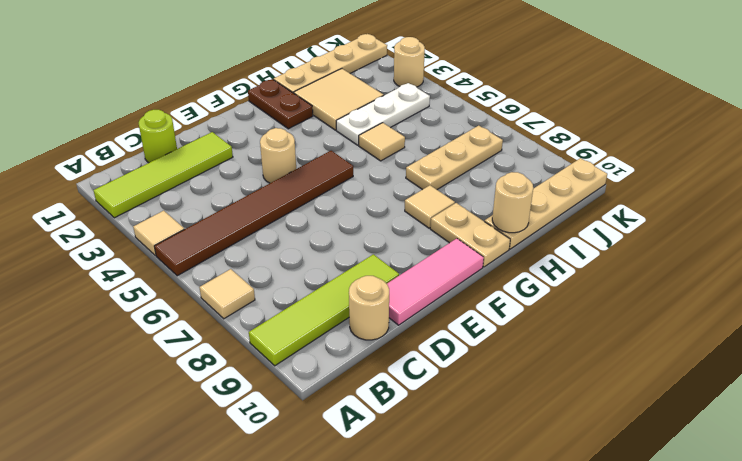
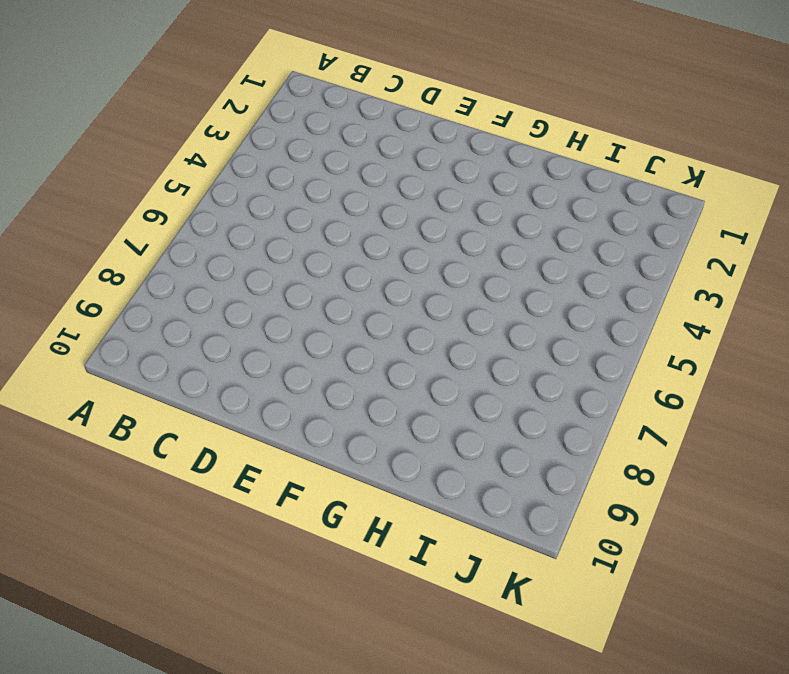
none -> lime 1x4 tile [94,132,233,218]
none -> tan 1x1 tile [133,211,184,256]
none -> brown 1x6 tile [154,151,353,276]

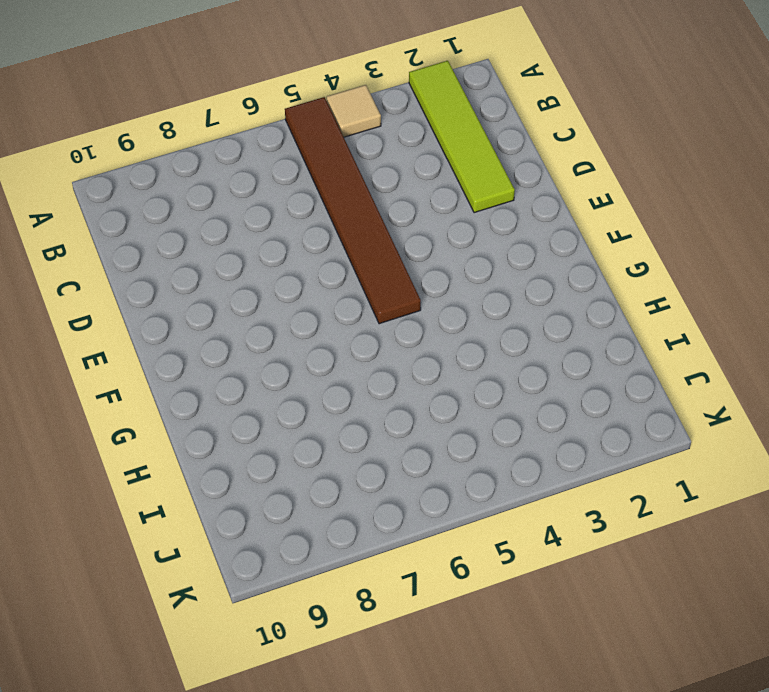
none -> tan 1x1 tile [199,269,255,319]
none -> lime 1x4 tile [249,254,399,366]
none -> lime 1x1 round brick [139,110,177,163]

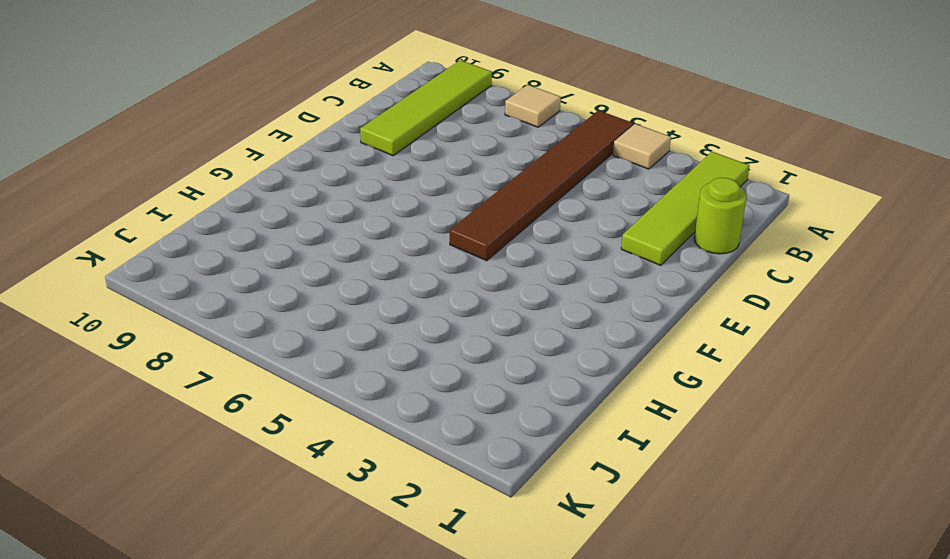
none -> tan 1x1 round brick [349,276,389,340]
none -> pink 1x3 tile [387,238,484,325]
none -> tan 1x1 round brick [260,128,296,183]

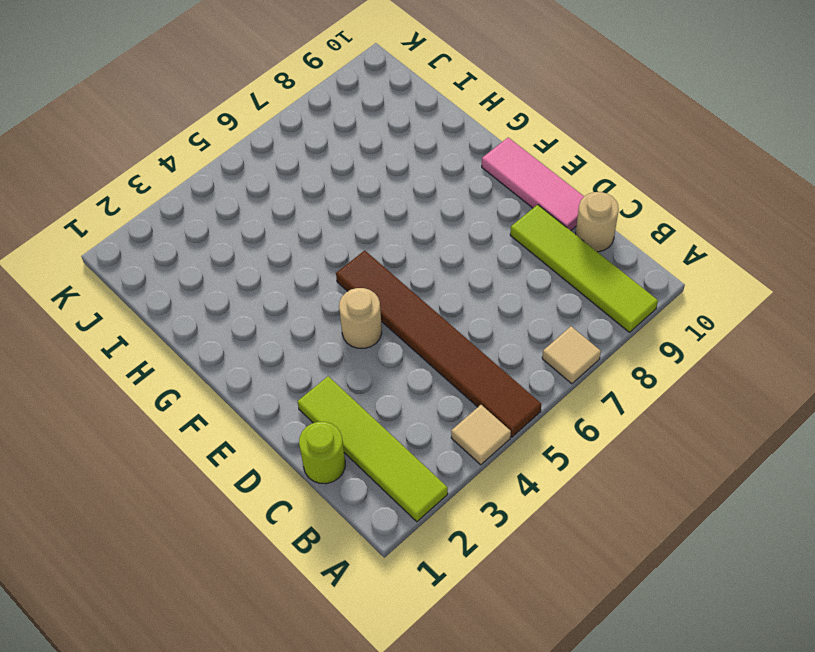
none -> brown 1x2 plate [248,79,313,129]
none -> tan 1x1 tile [405,185,455,228]
none -> tan 1x2 plate [430,203,510,267]

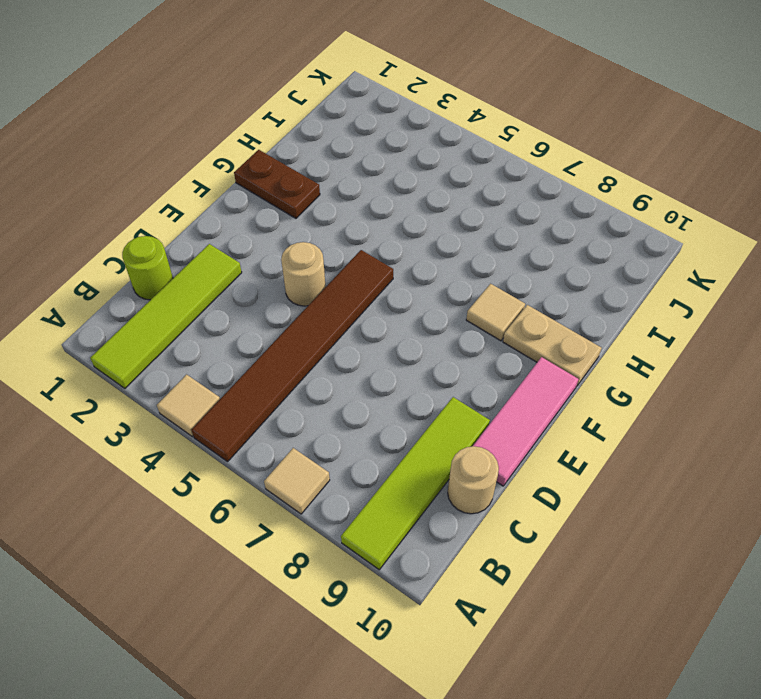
none -> tan 1x4 plate [274,34,387,93]
none -> tan 2x2 tile [294,69,384,130]
none -> white 1x3 plate [336,83,430,145]

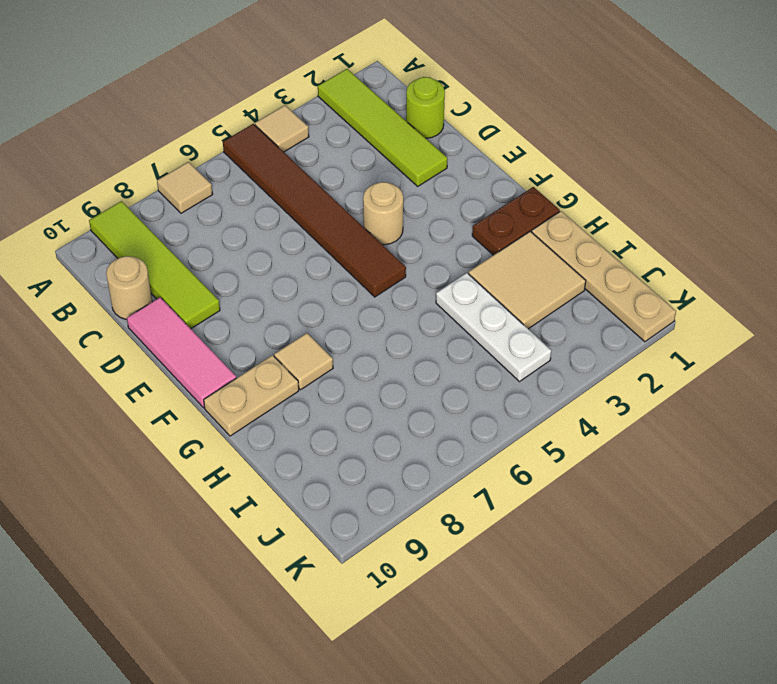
none -> tan 1x1 tile [359,123,405,161]
none -> tan 1x3 plate [406,126,503,190]
none -> tan 1x4 plate [485,158,607,249]

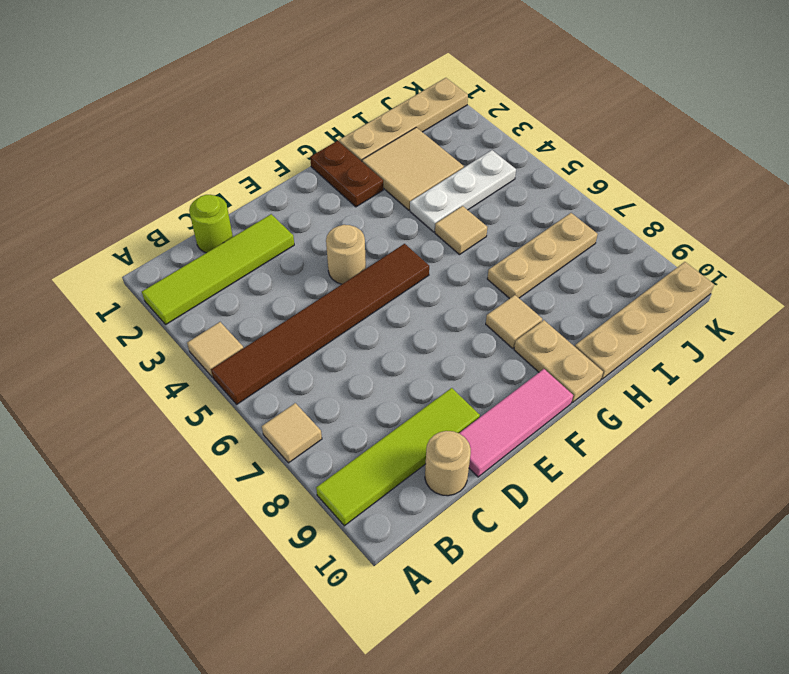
none -> tan 1x1 round brick [394,37,425,87]
none -> tan 1x1 round brick [492,172,533,233]

